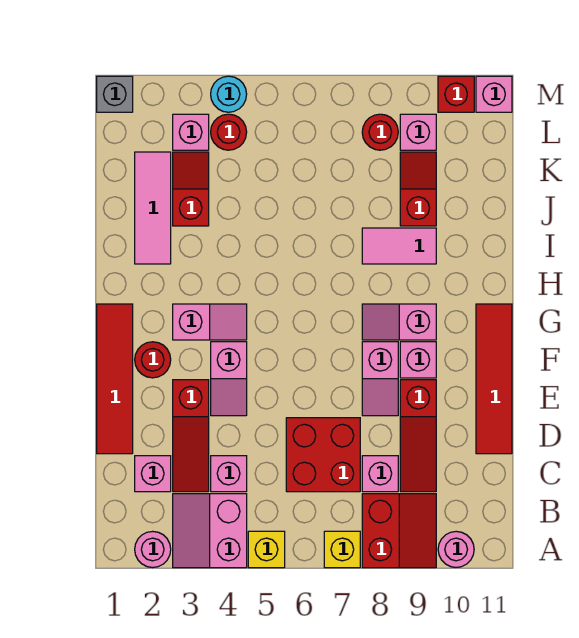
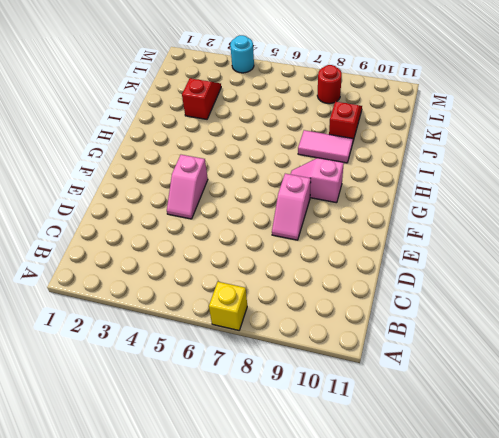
none -> pink 1x1 round brick [135,531,171,568]
none -> pink 2x2 slope [173,494,247,568]
none -> yellow 1x1 brick [248,531,285,568]
none -> red 2x2 slope [362,494,436,568]

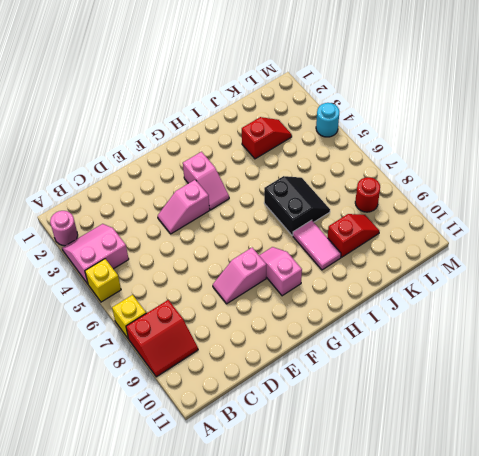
black 2x2 slope [264,176,330,236] -> none
none -> pink 1x1 round brick [438,531,474,567]
none -> pink 1x1 brick [135,456,171,492]
none -> red 1x3 slope [173,380,209,492]
none -> pink 1x1 brick [211,456,247,492]

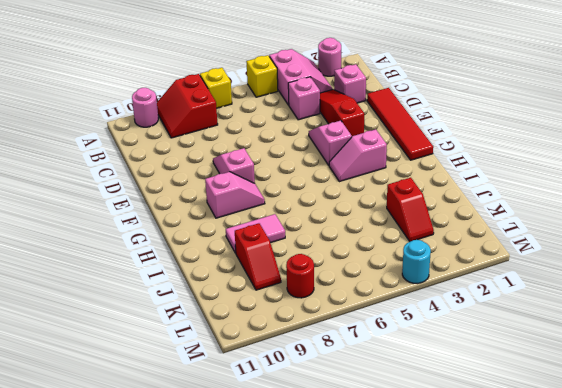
none -> red 2x2 brick [286,418,360,492]
none -> pink 1x1 brick [362,456,398,492]
none -> red 1x3 slope [400,380,436,492]
none -> red 1x4 tile [476,304,512,454]

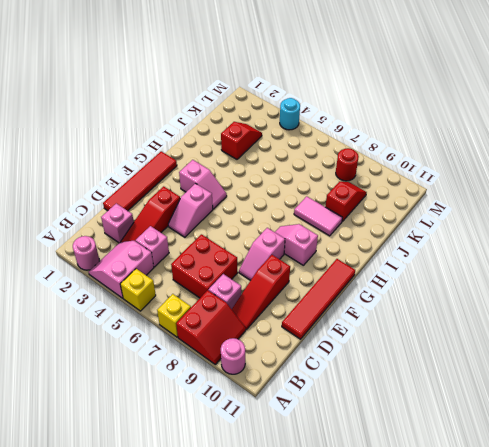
none -> red 1x1 round brick [135,342,171,378]
none -> pink 1x1 brick [400,342,436,378]
none -> pink 1x3 tile [135,152,171,264]
none -> pink 1x1 brick [173,114,209,150]

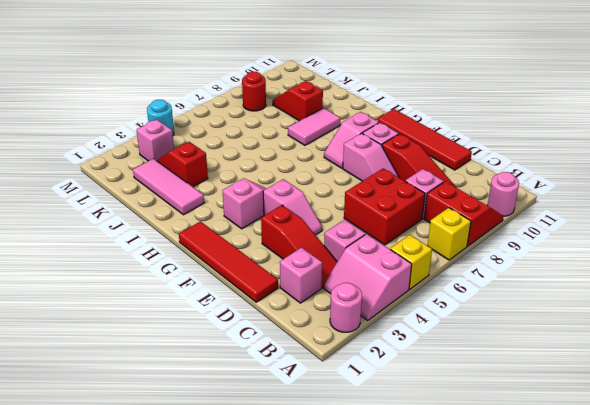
none -> red 1x1 round brick [135,342,171,378]
none -> red 1x1 round brick [211,114,247,150]
none -> pink 1x1 brick [400,114,436,150]
none -> grey 1x1 brick [97,76,133,112]

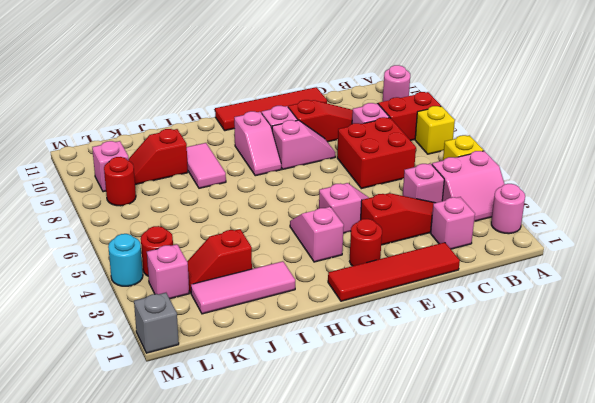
none -> red 1x1 brick [438,76,474,112]
none -> pink 1x1 brick [476,76,512,112]

